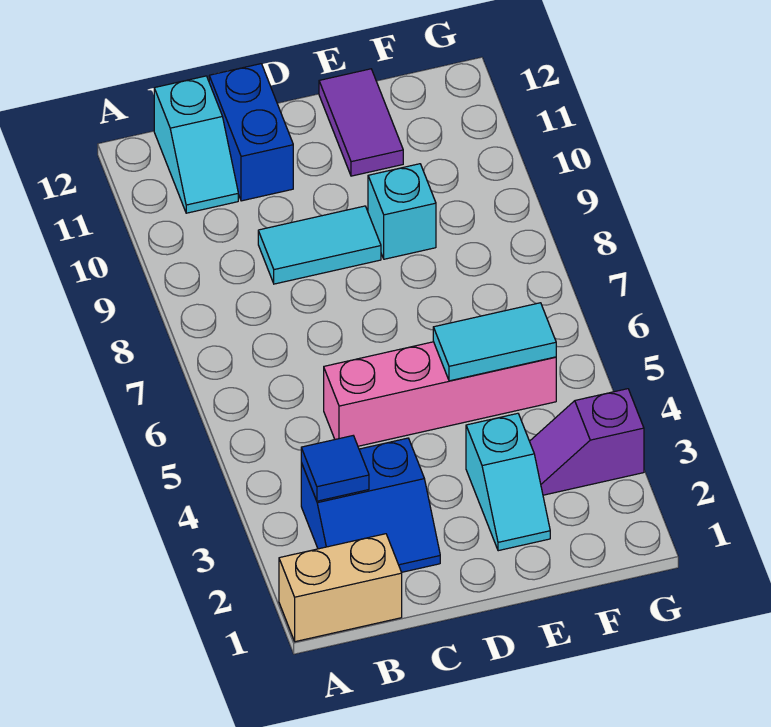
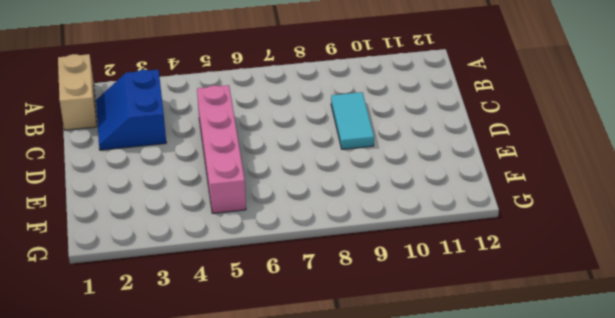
none -> cyan 1x2 slope [154,76,238,213]
none -> blue 1x2 brick [209,64,293,201]
none -> cyan 1x2 slope [466,413,550,551]

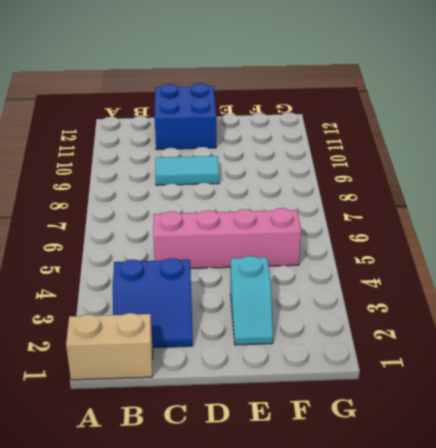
blue 2x2 brick [155,83,216,150] -> blue 1x2 brick [209,64,293,201]
none -> cyan 1x2 slope [154,76,238,213]
none -> cyan 1x1 brick [368,164,436,259]
none -> purple 1x2 tile [319,69,403,176]

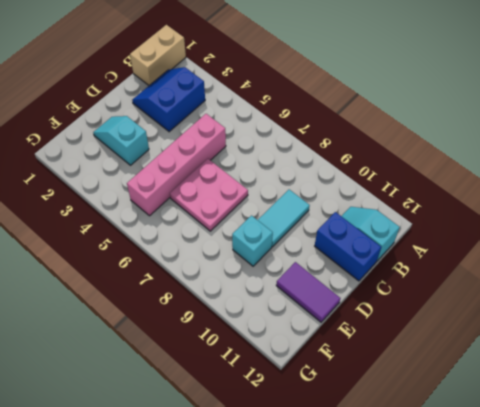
pink 2x2 plate [170,159,248,231] -> none
none -> purple 1x2 slope [530,389,644,495]
none -> blue 1x1 tile [301,436,369,501]
none -> cyan 1x2 tile [433,303,556,381]

